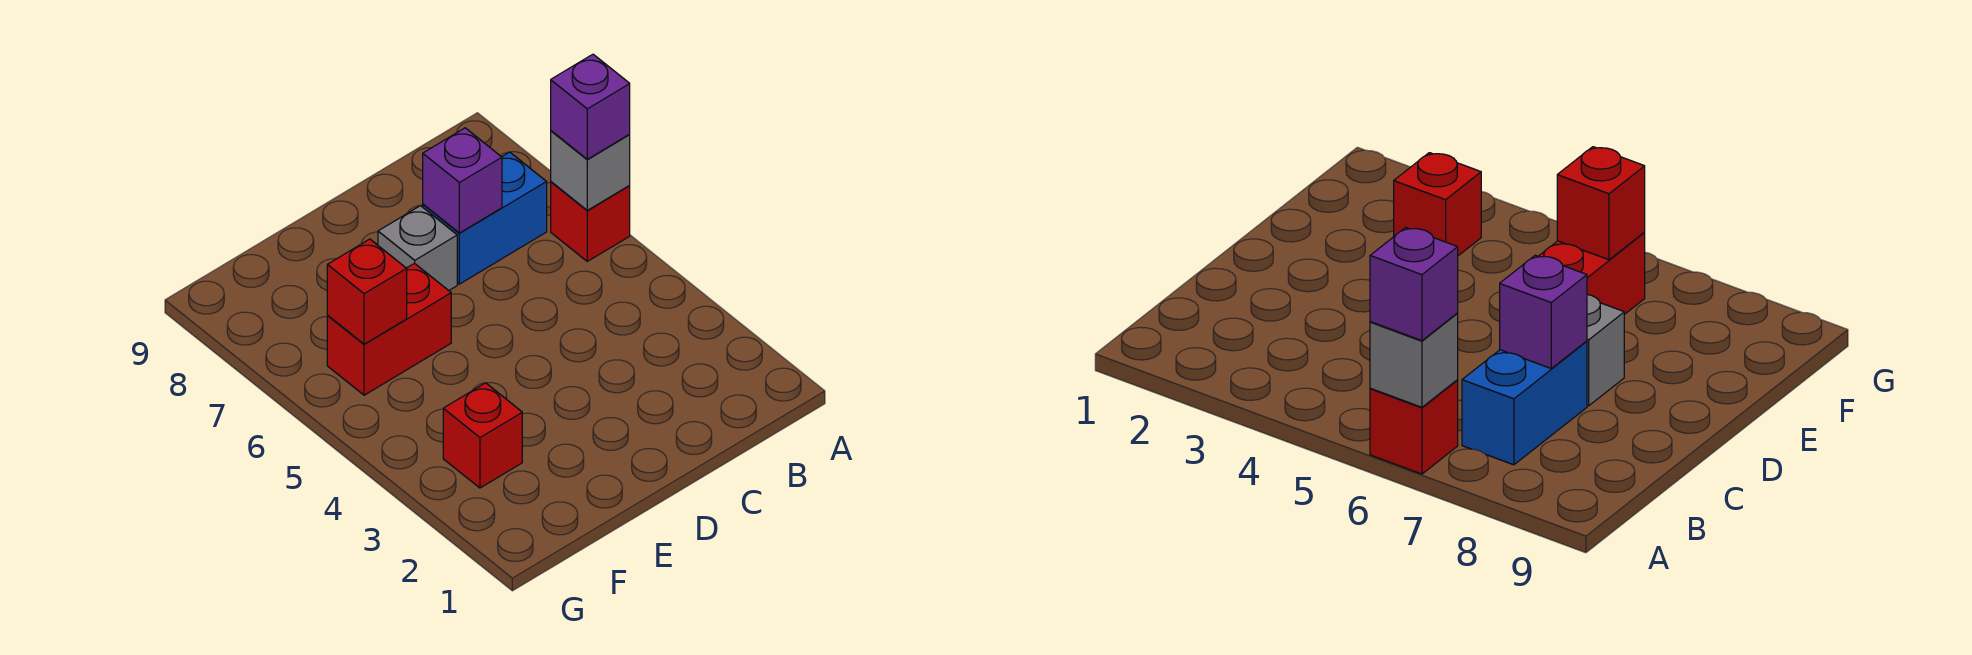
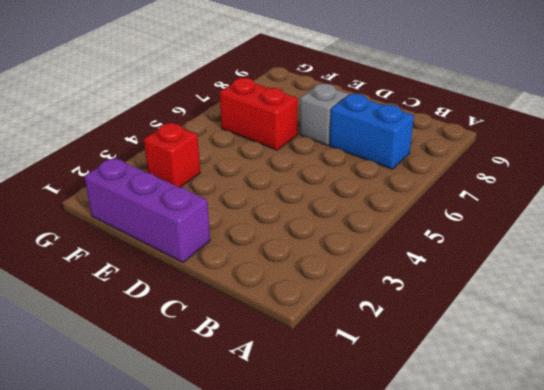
purple 1x3 brick [84,158,210,262] -> none
none -> red 1x1 brick [551,182,630,261]
none -> grey 1x1 brick [551,131,630,210]

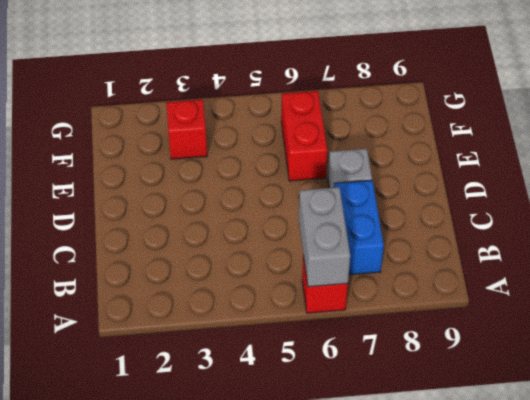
grey 1x2 brick [299,187,350,287] -> grey 1x1 brick [551,131,630,210]
none -> purple 1x1 brick [423,128,502,233]
none -> red 1x1 brick [327,239,407,344]

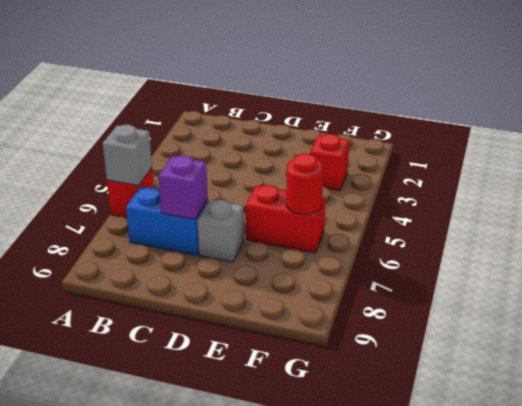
red 1x1 round brick [286,154,324,215] -> red 1x1 brick [327,239,407,344]
none -> purple 1x1 brick [551,54,630,159]

